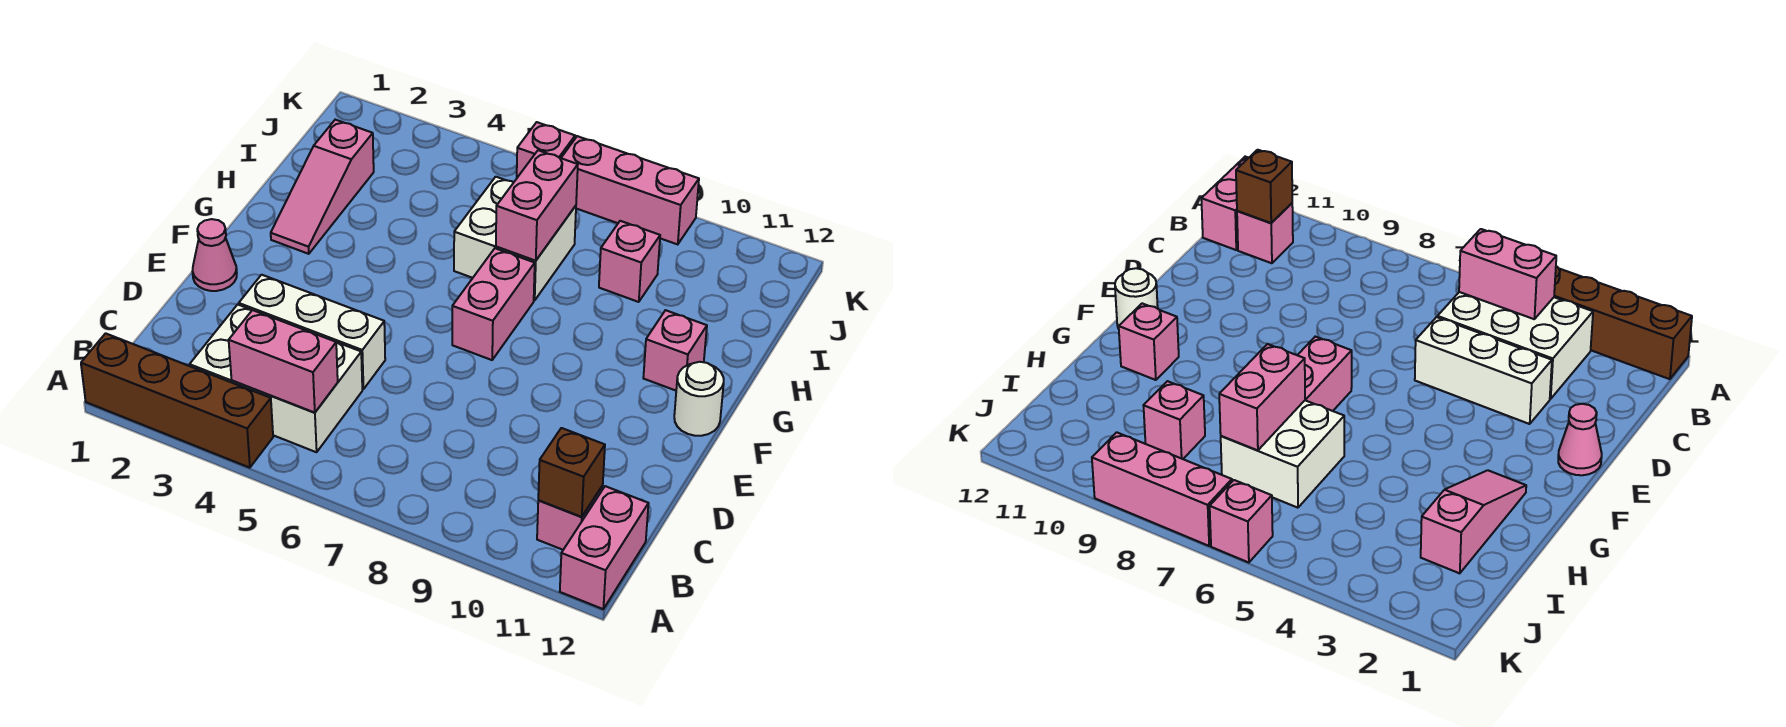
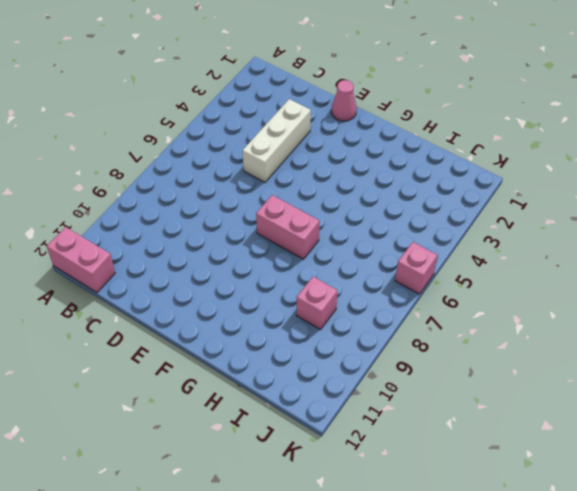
none -> brown 1x4 brick [81,333,273,468]
none -> white 2x3 brick [190,304,362,452]
none -> pink 1x1 brick [537,486,603,550]

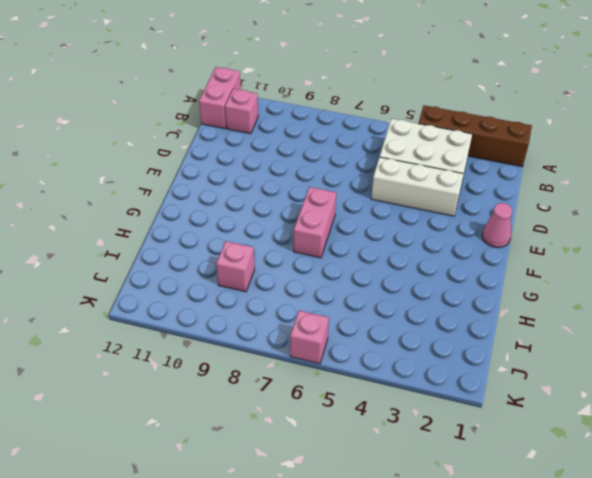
none -> white 1x1 round brick [674,362,724,436]
none -> pink 1x3 slope [271,120,374,254]
none -> pink 1x1 brick [643,310,707,391]

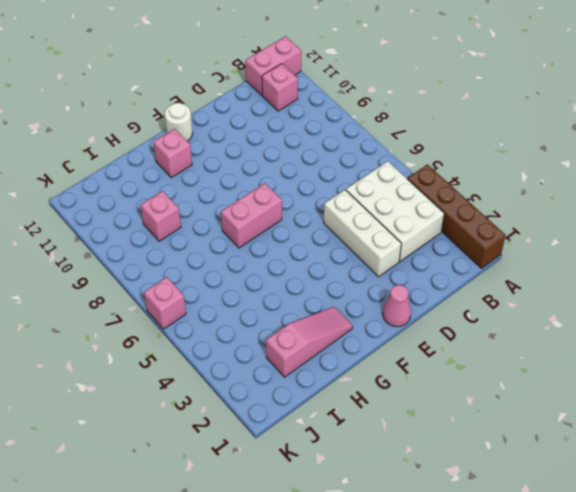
none -> white 2x2 brick [454,177,576,301]
none -> pink 1x3 brick [561,136,699,244]
none -> pink 1x2 brick [229,310,338,413]

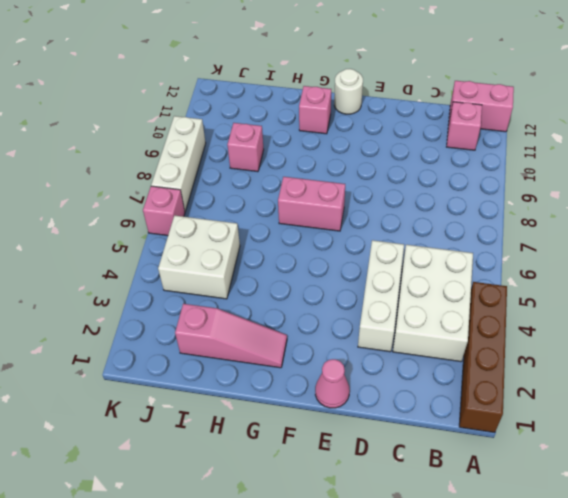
white 2x2 brick [158,215,240,299] -> white 2x2 brick moved to [454,177,576,301]
white 1x3 brick [151,116,206,211] -> pink 1x3 brick [561,136,699,244]
none -> pink 1x2 brick [229,310,338,413]
none -> brown 1x1 brick [538,428,605,517]
none -> pink 1x2 brick [496,150,578,261]

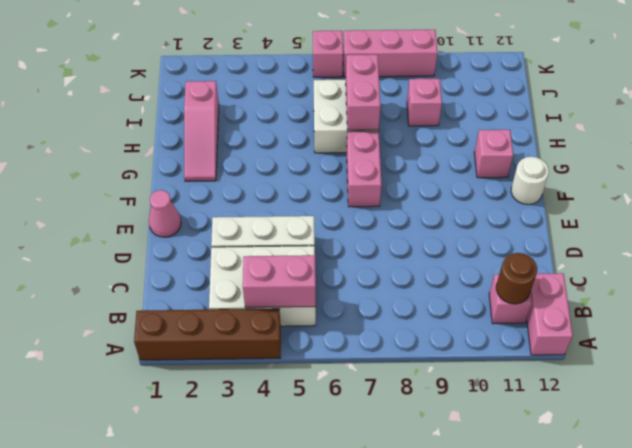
brown 1x1 round brick [496,253,537,304] -> brown 1x1 brick [538,428,605,517]

